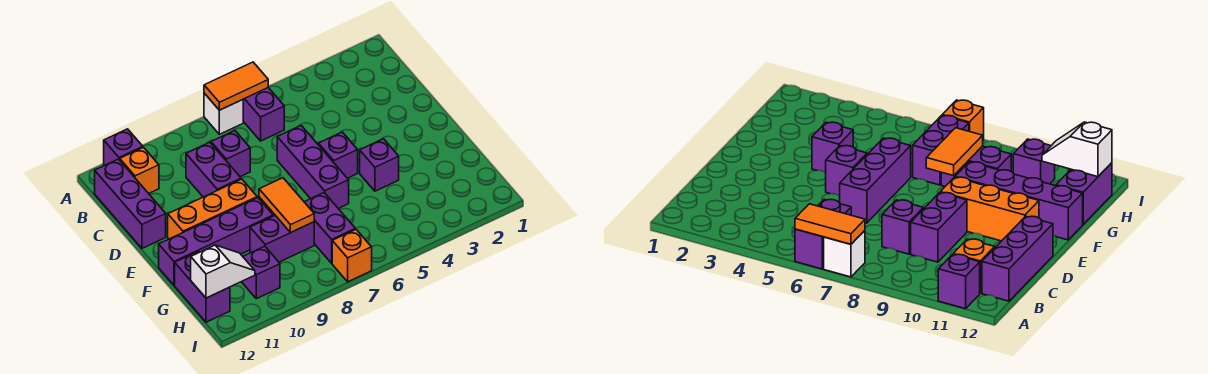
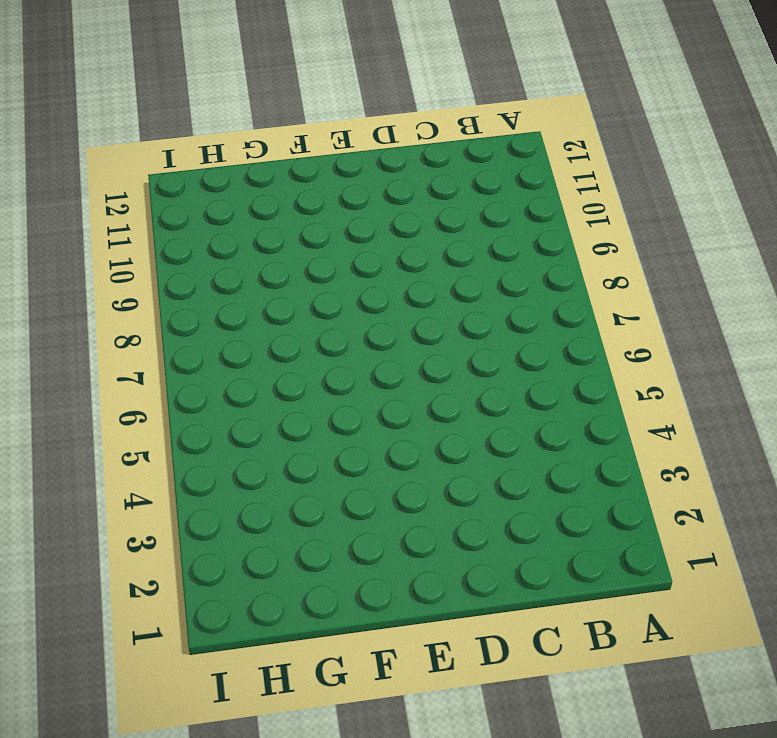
none -> purple 1x2 brick [243,88,284,141]
none -> white 1x1 brick [204,93,243,134]
none -> purple 1x1 brick [104,129,143,165]

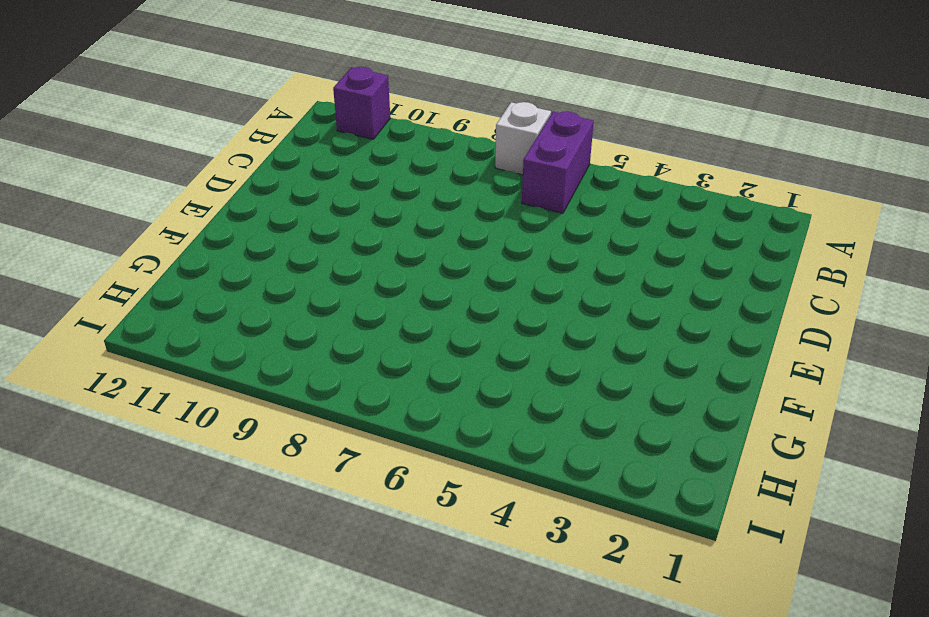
none -> orange 1x1 brick [120,147,159,194]
none -> purple 1x3 brick [95,159,166,248]
none -> purple 1x1 brick [211,131,250,177]

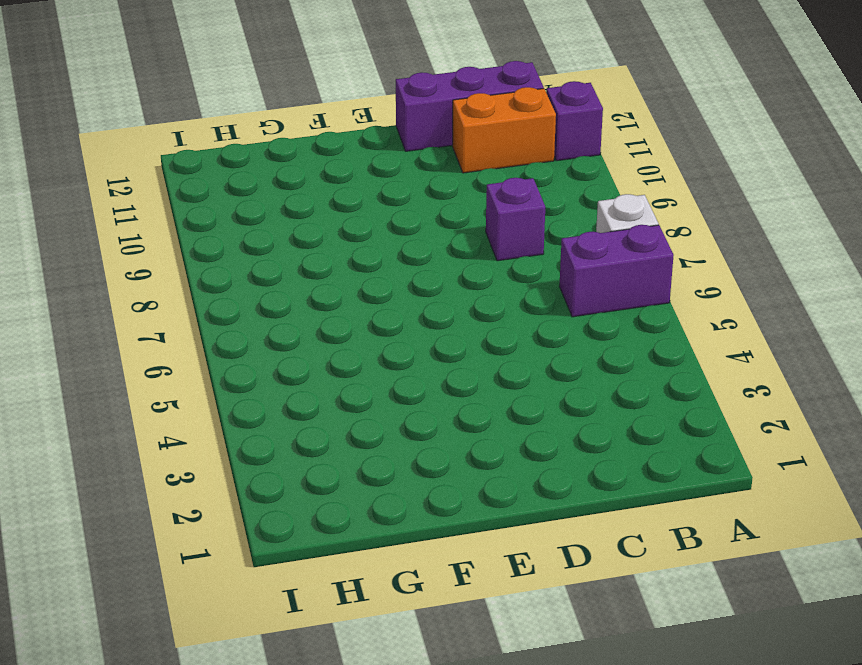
orange 1x2 brick [453,87,556,173] -> orange 1x1 brick [120,147,159,194]
none -> purple 1x2 brick [186,142,241,197]
none -> purple 1x3 brick [277,126,349,208]
none -> purple 1x1 brick [318,132,358,178]

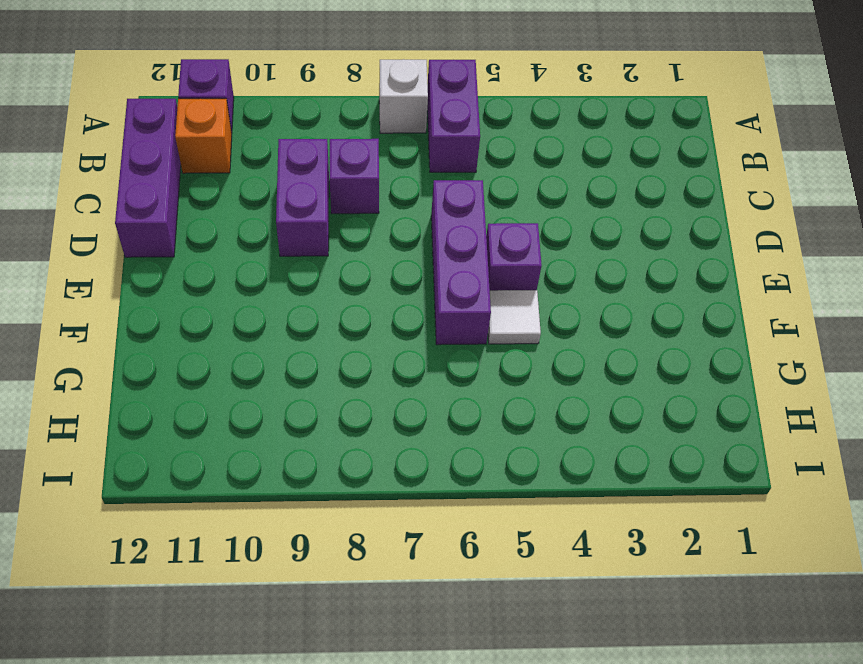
white 1x1 tile [488,290,541,344] -> none
none -> orange 1x3 brick [168,179,257,239]
none -> purple 1x1 brick [360,139,399,191]
none -> purple 1x4 brick [159,198,273,285]

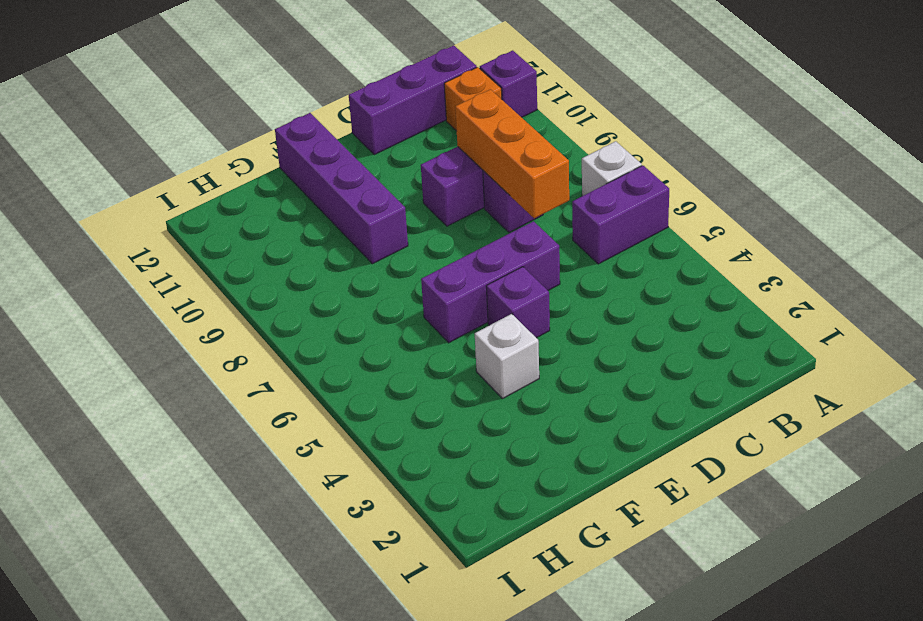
orange 1x3 brick [455,89,569,218] -> orange 1x3 brick moved to [168,179,257,239]
white 1x1 brick [475,314,539,399] -> purple 1x1 brick [360,139,399,191]
none -> purple 1x2 brick [305,193,355,263]
none -> purple 1x2 brick [250,215,314,262]
none -> purple 1x2 brick [175,251,230,322]

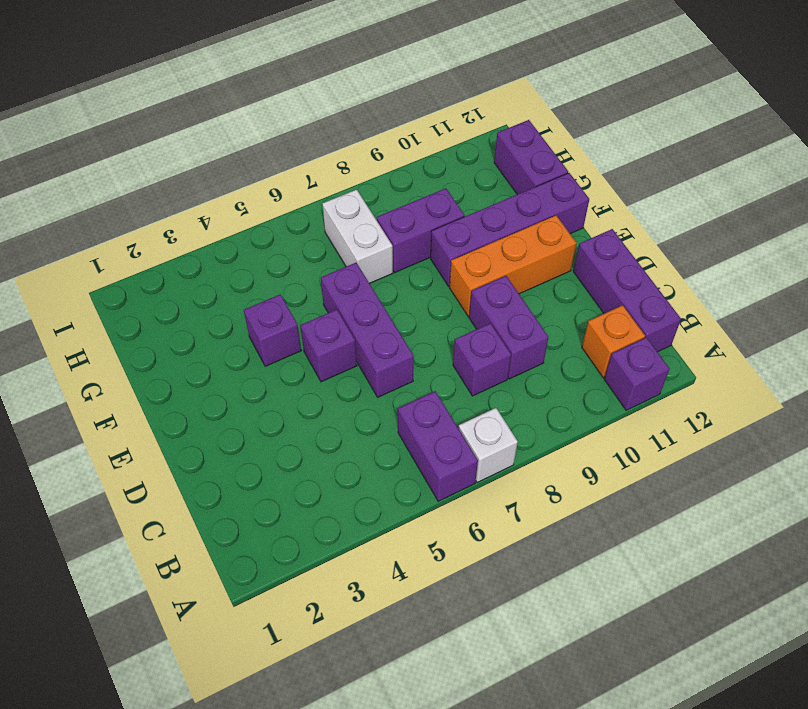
white 1x2 brick [322,189,393,283] -> purple 1x2 brick [305,193,355,263]
none -> purple 1x1 brick [242,246,280,299]
none -> orange 1x1 brick [332,229,372,282]
none -> orange 1x2 tile [204,62,268,110]

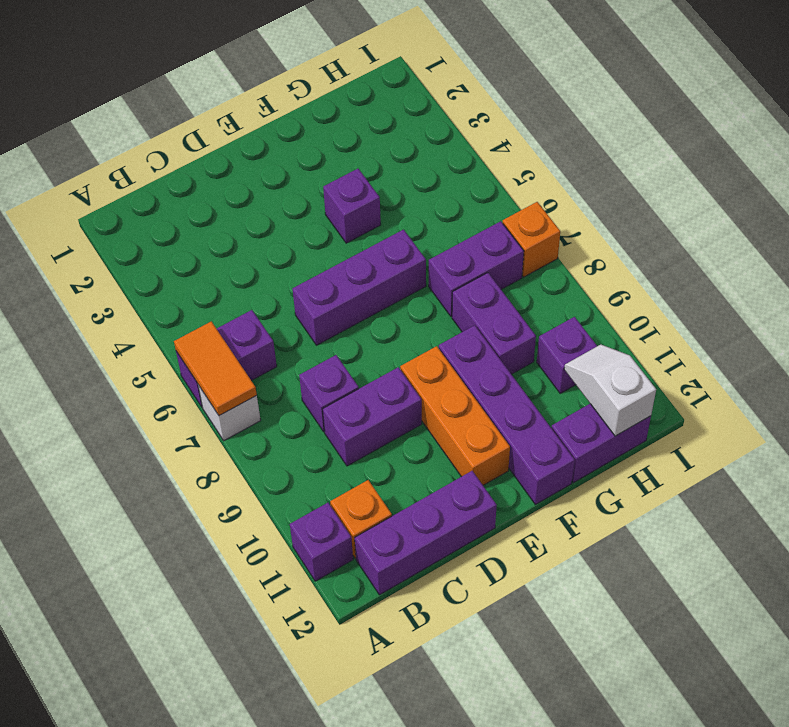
none -> purple 1x1 brick [318,132,358,178]
none -> orange 1x2 tile [259,178,314,232]

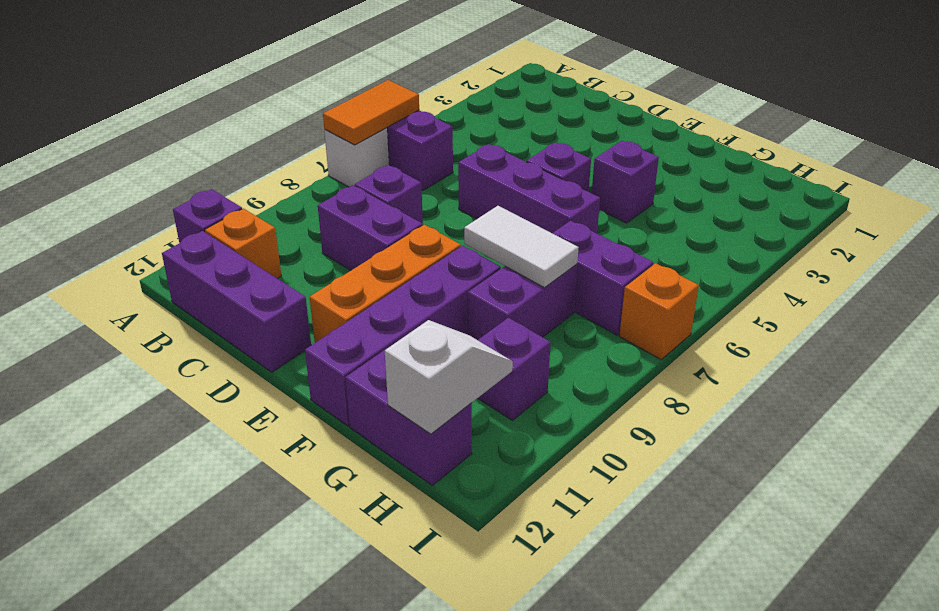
white 1x2 tile [464,206,579,288] -> orange 1x2 tile [259,178,314,232]

